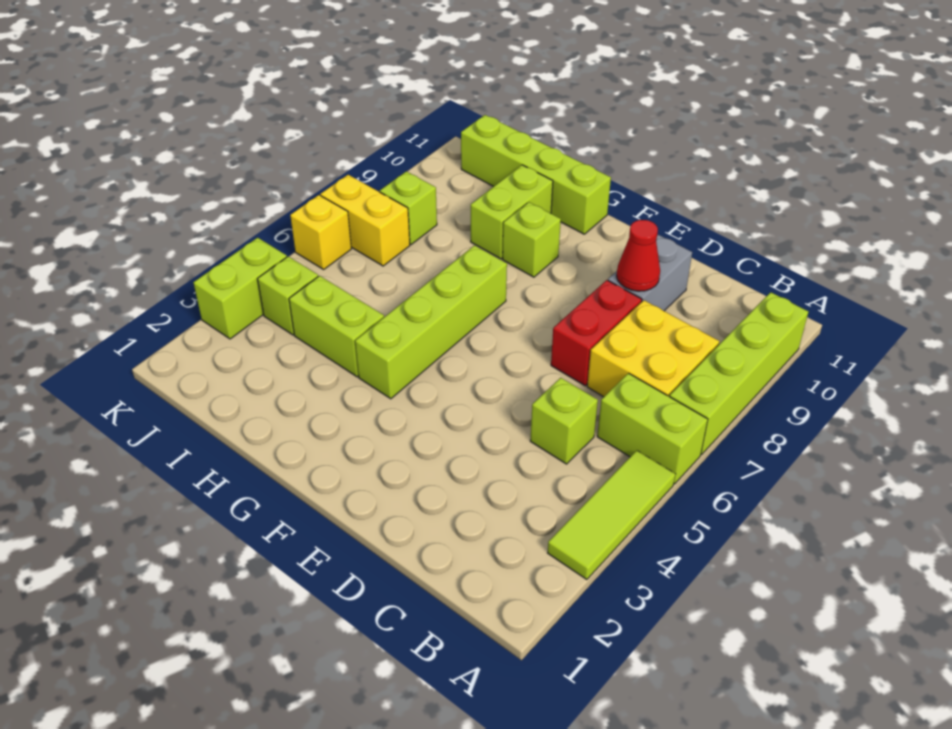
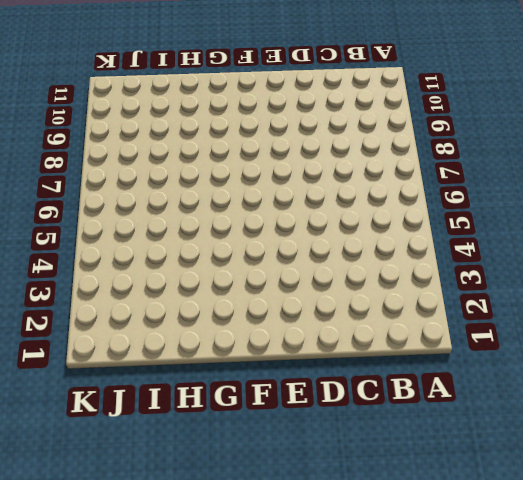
none -> lime 1x3 tile [548,450,675,580]
none -> lime 1x2 brick [597,373,708,484]
none -> lime 1x4 brick [670,292,808,455]

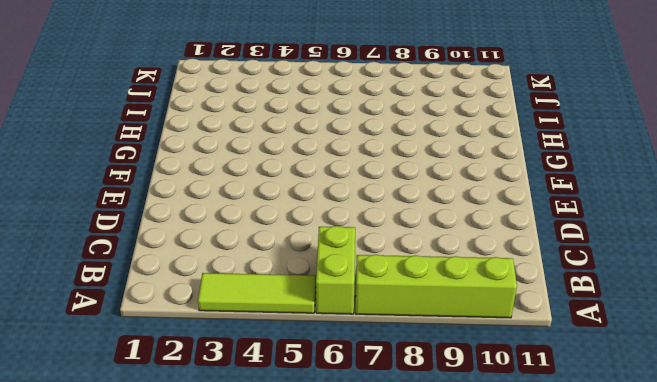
none -> yellow 2x2 brick [587,300,719,397]
none -> lime 1x1 brick [530,378,598,464]
none -> red 1x2 brick [551,280,642,386]

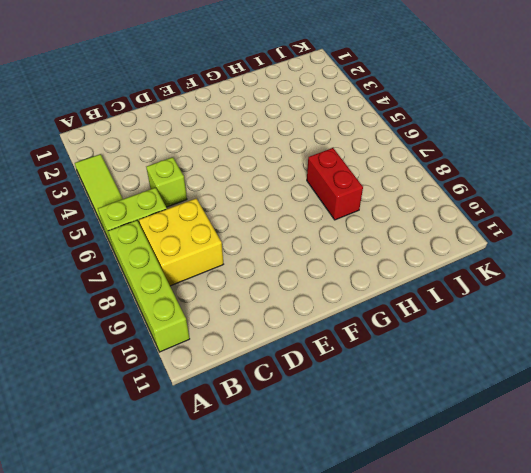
red 1x2 brick [307,148,363,220] -> red 1x2 brick moved to [551,280,642,386]
none -> grey 1x2 brick [608,235,692,311]
none -> lime 1x4 brick [355,245,507,399]
none -> lime 1x1 brick [503,202,561,277]

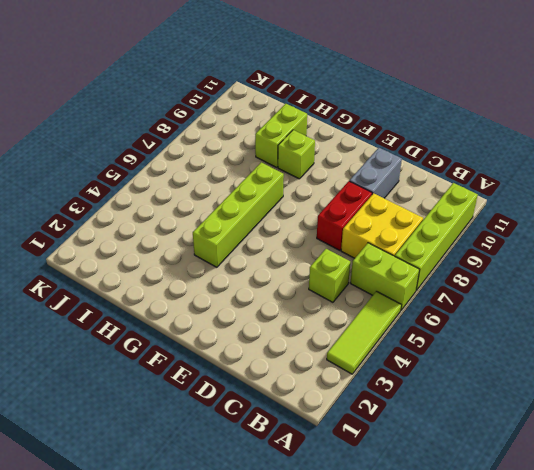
none -> lime 1x4 brick [461,115,611,234]
none -> lime 1x2 brick [289,276,384,377]
none -> lime 1x1 brick [258,256,318,335]

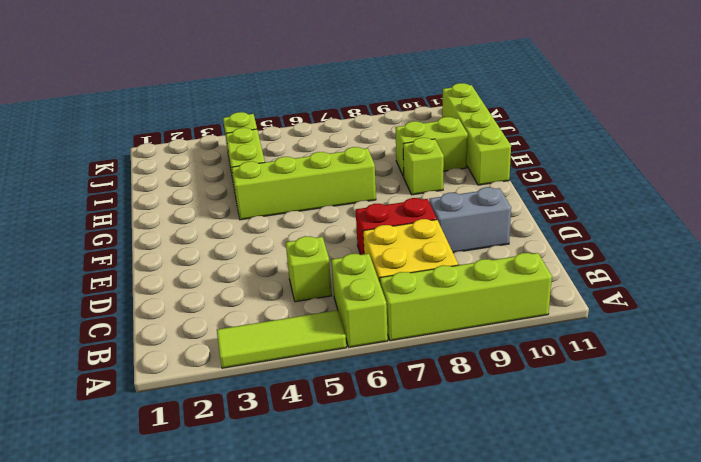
none -> yellow 1x2 brick [320,175,410,266]
none -> lime 1x1 brick [380,171,437,245]
none -> lime 1x2 brick [193,238,287,339]

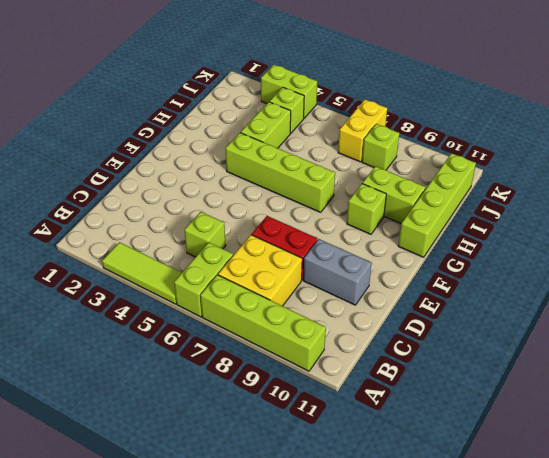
none -> yellow 1x1 brick [290,195,351,269]
none -> red 1x1 cone [617,220,660,291]

